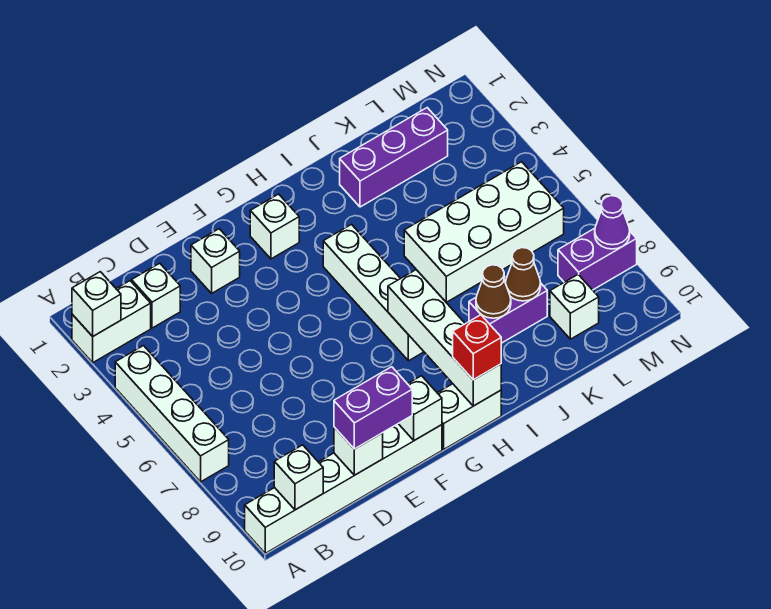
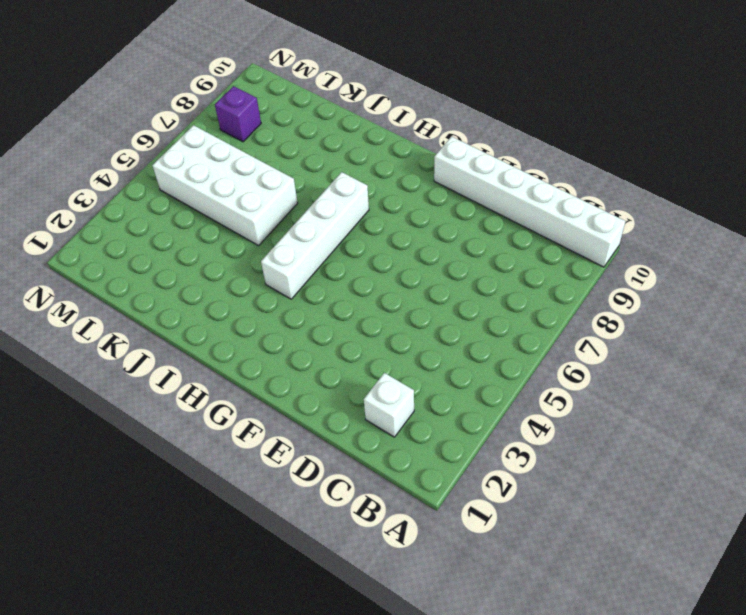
purple 1x1 brick [215,86,261,142] -> purple 1x2 brick [558,228,637,290]
none -> white 1x2 brick [72,281,151,363]
none -> white 1x4 brick [115,346,229,482]
none -> white 1x1 brick [191,229,240,293]

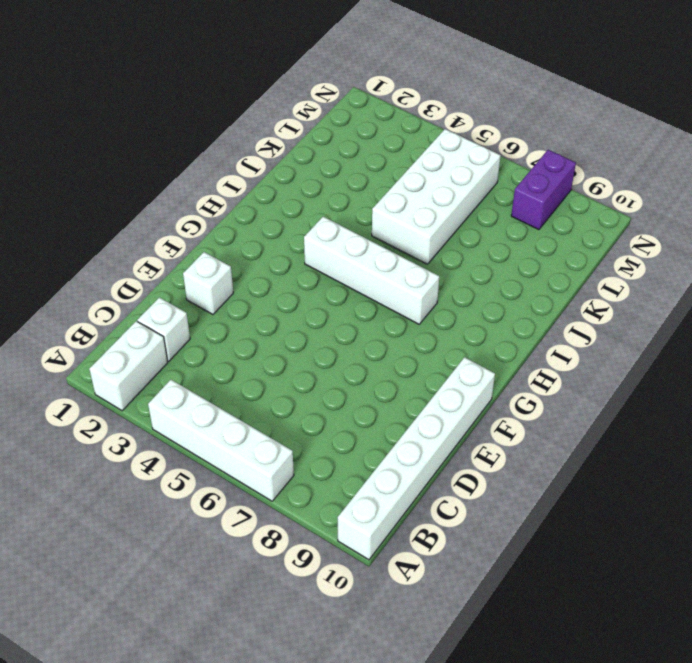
none -> white 1x1 brick [250,194,299,259]
none -> white 1x2 brick [438,384,501,449]
none -> purple 1x3 brick [340,108,448,207]

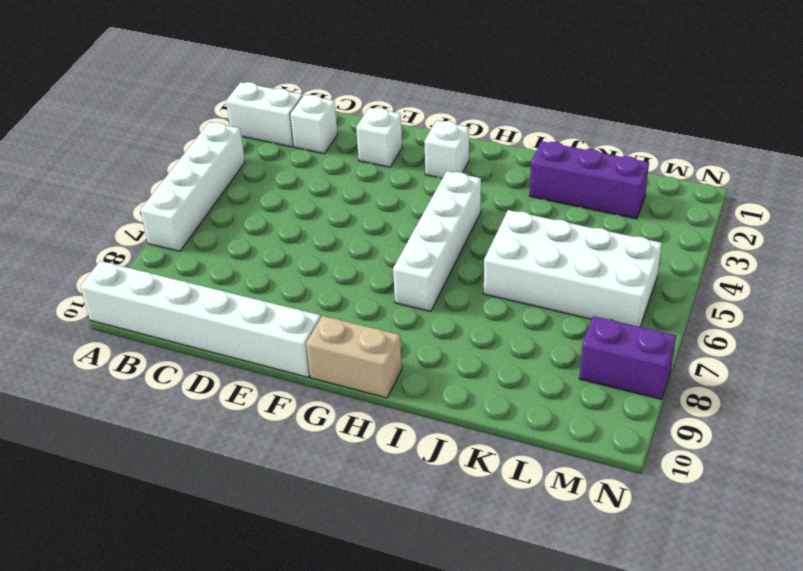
tan 1x2 brick [306,316,402,398] -> white 1x2 brick [438,384,501,449]
none -> purple 1x2 brick [469,280,547,343]
none -> white 1x1 brick [550,275,599,339]
none -> white 1x1 brick [72,272,121,336]

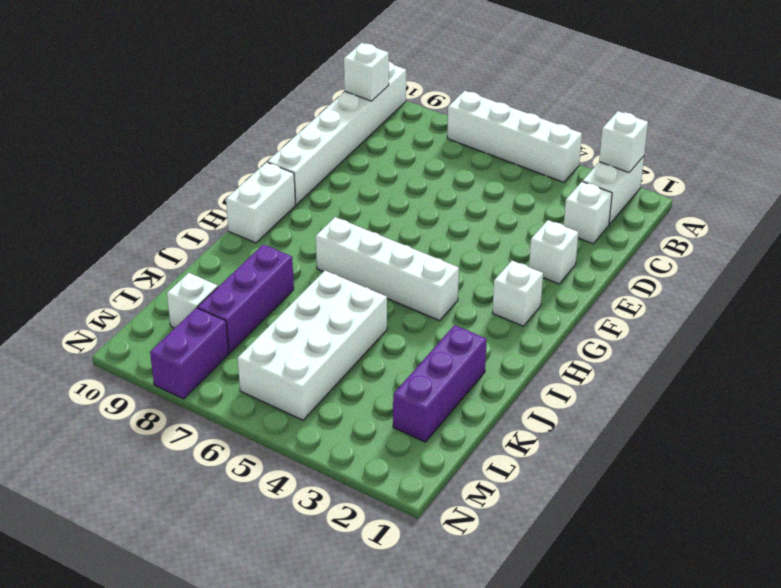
purple 1x3 brick [198,244,294,353] -> purple 1x2 brick [469,280,547,343]
none -> white 1x1 brick [334,427,383,475]
none -> white 1x1 brick [398,376,442,441]
none -> white 1x4 brick [388,270,501,406]

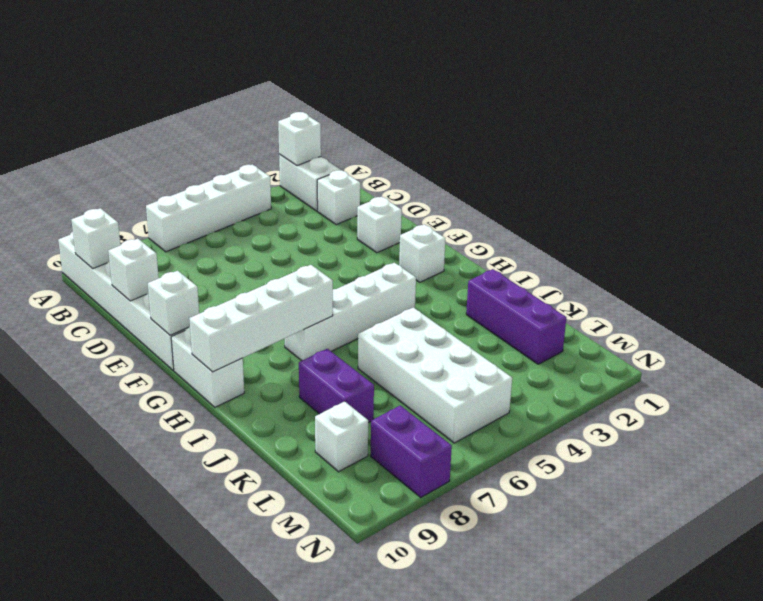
none -> brown 1x1 cone [476,265,511,318]
none -> brown 1x1 cone [506,248,541,301]
none -> purple 1x1 cone [595,196,630,249]

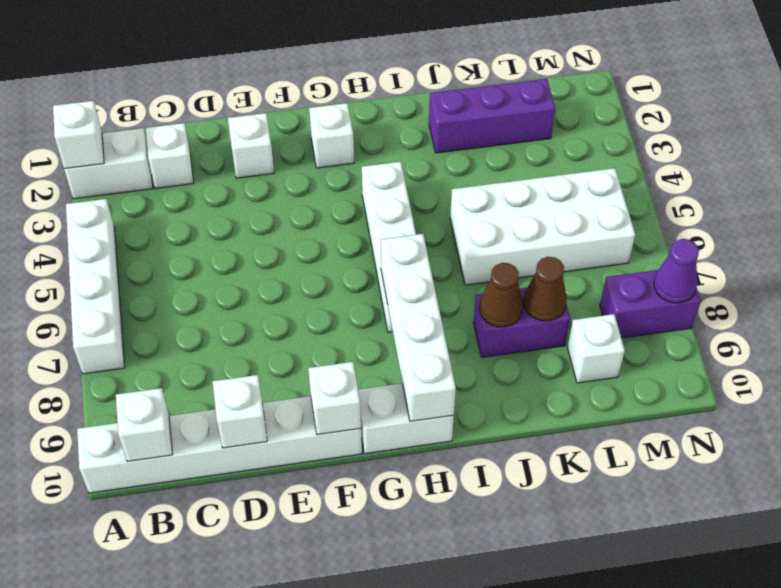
none -> purple 1x2 brick [334,367,412,449]
none -> red 1x1 brick [453,315,501,380]

